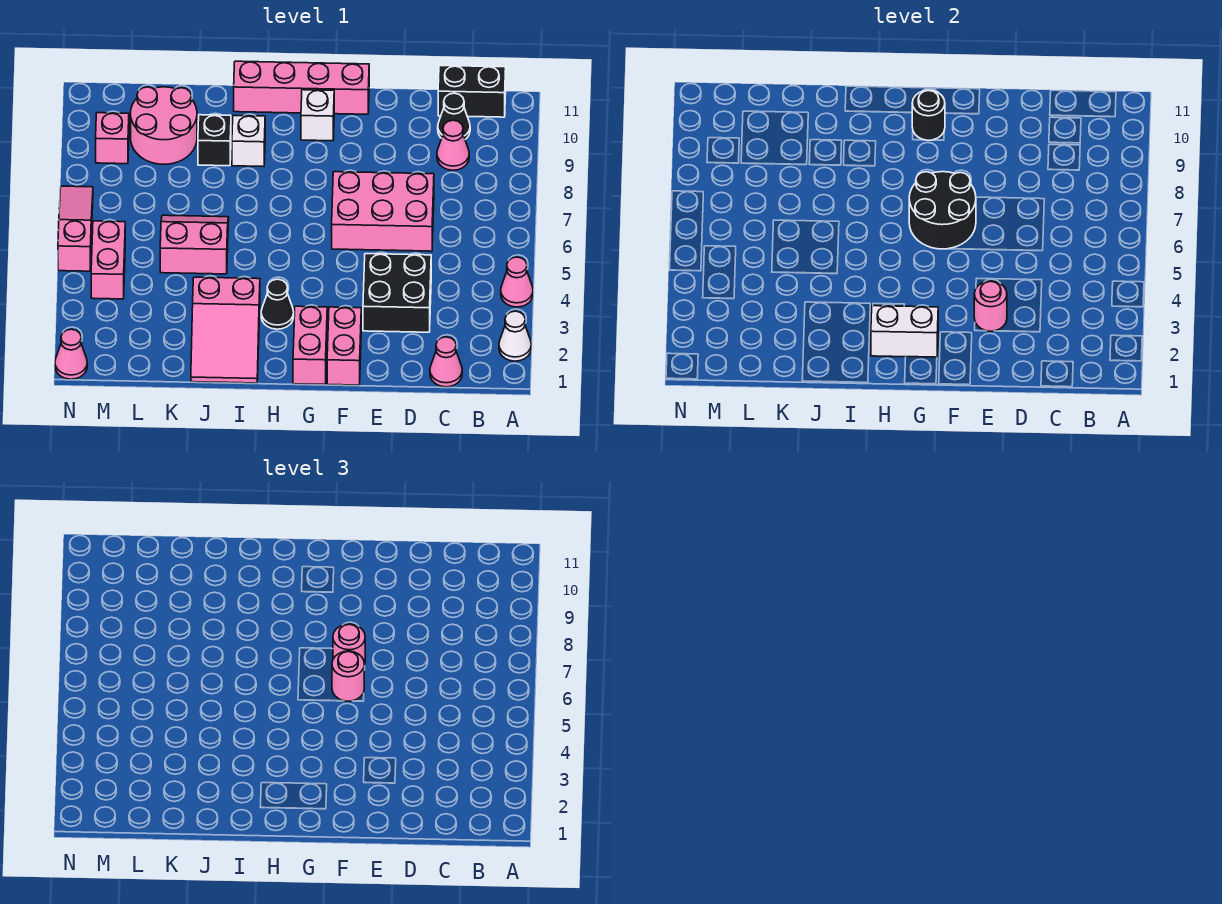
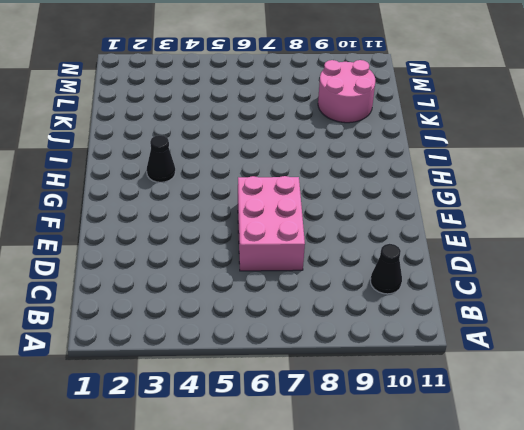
none -> white 1x1 cone [499,311,531,361]
none -> pink 1x1 cone [501,257,533,307]
none -> black 1x2 brick [438,66,506,117]

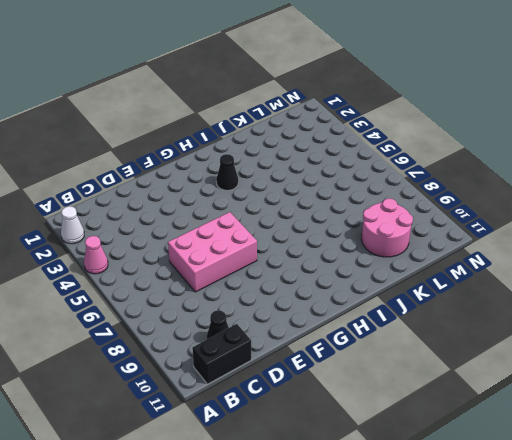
none -> pink 1x1 cone [430,337,462,387]
none -> pink 1x1 cone [437,120,469,170]
none -> black 2x2 brick [363,254,431,332]

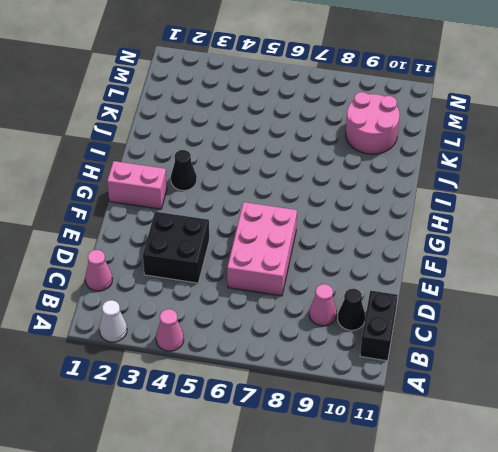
none -> pink 1x2 brick [327,307,361,385]
none -> pink 1x4 brick [234,61,369,114]
none -> white 1x1 brick [301,90,334,141]

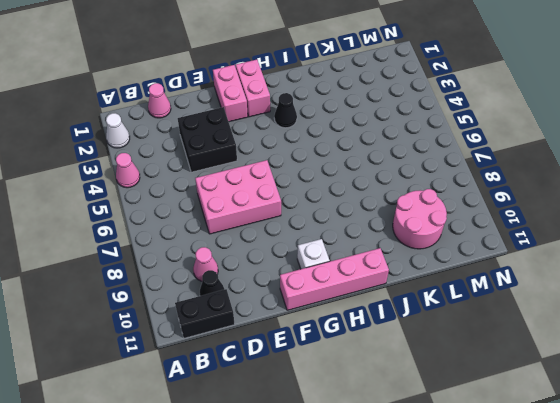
none -> pink 2x3 slope [191,277,260,383]
none -> white 1x1 brick [232,115,265,167]
none -> pink 2x2 slope [160,215,229,274]

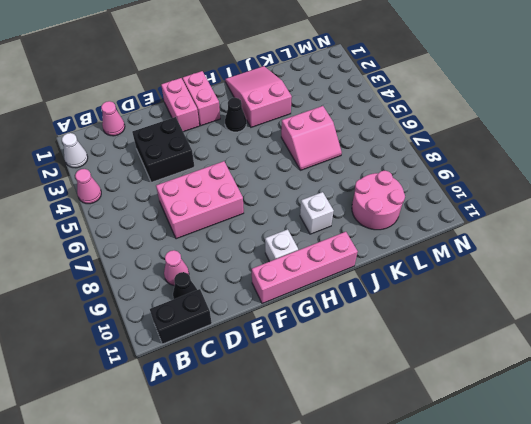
none -> black 1x1 brick [198,115,231,166]
none -> pink 1x2 brick [91,221,125,299]
none -> pink 1x1 brick [96,113,129,164]

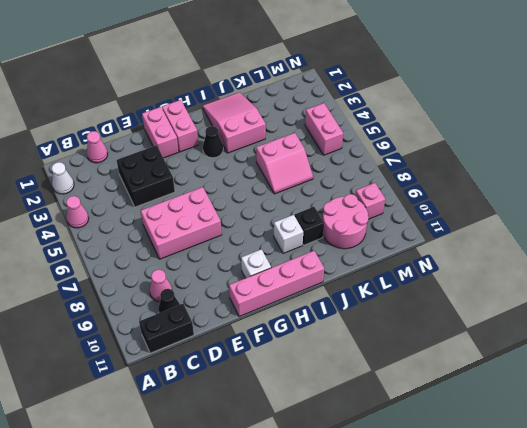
none -> pink 1x1 cone [55,329,87,379]
none -> pink 1x3 slope [58,186,93,271]
none -> pink 1x1 round brick [974,281,1007,331]

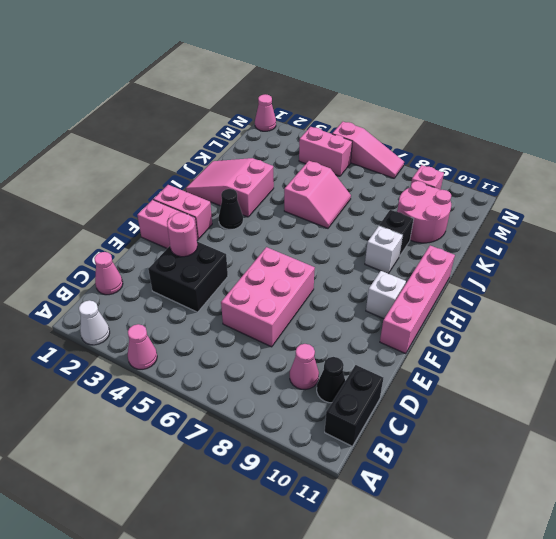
none -> black 2x2 round brick [909,172,976,249]
none -> white 1x2 brick [871,306,938,357]
none -> black 1x1 round brick [912,90,945,140]

